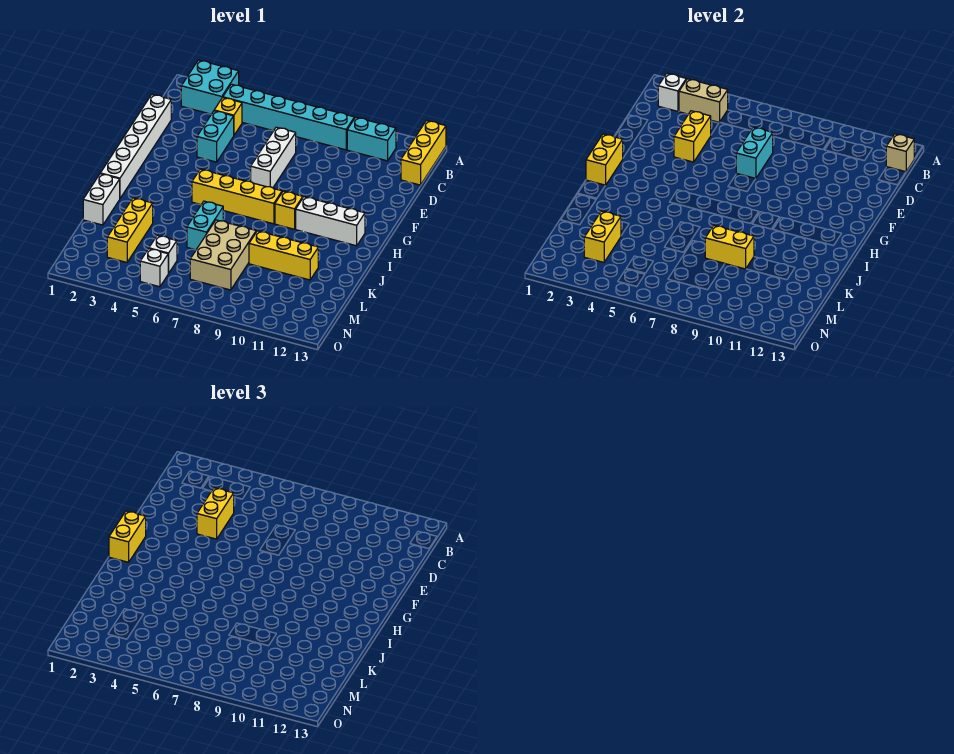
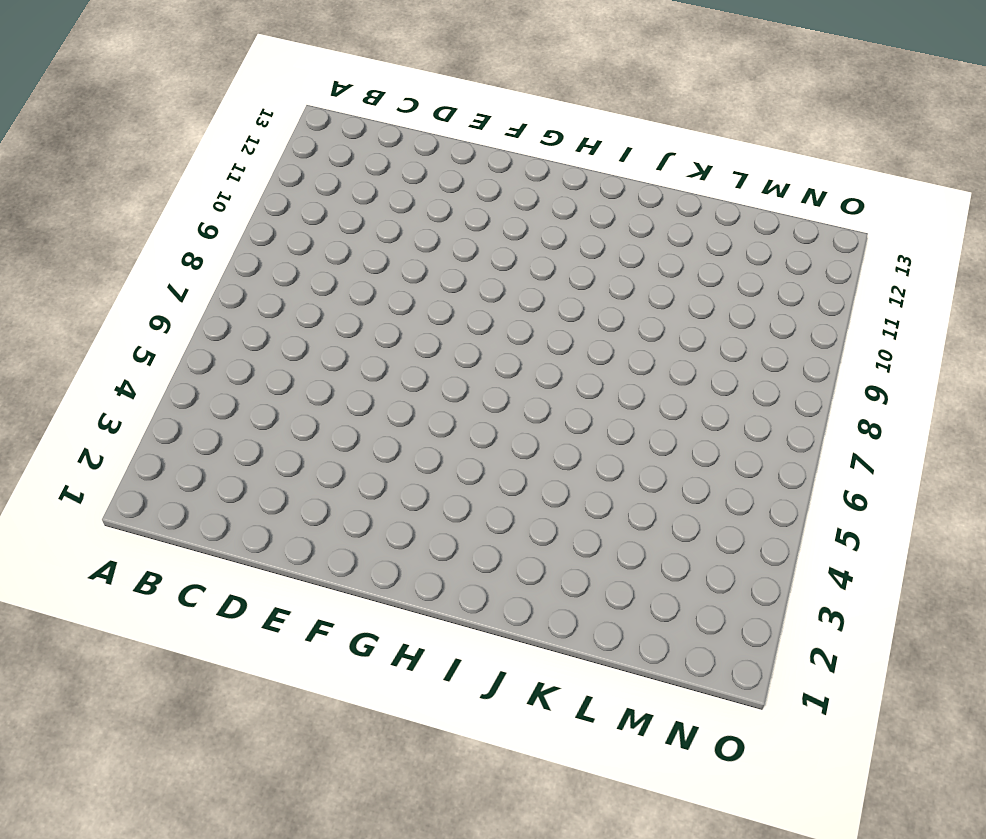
none -> cyan 2x2 brick [181,60,239,114]
none -> yellow 1x3 brick [401,121,446,185]
none -> cyan 1x6 brick [223,84,354,150]

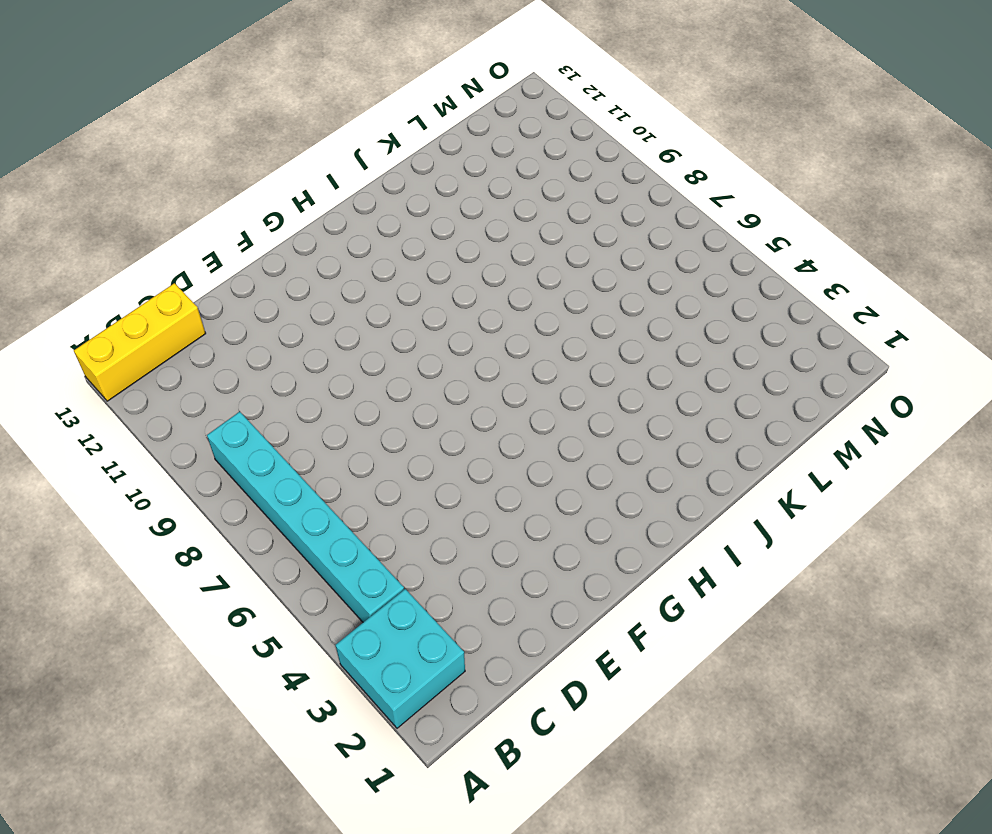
none -> cyan 1x2 brick [347,117,396,161]
none -> yellow 1x1 brick [214,98,242,135]
none -> white 1x6 brick [100,94,171,198]

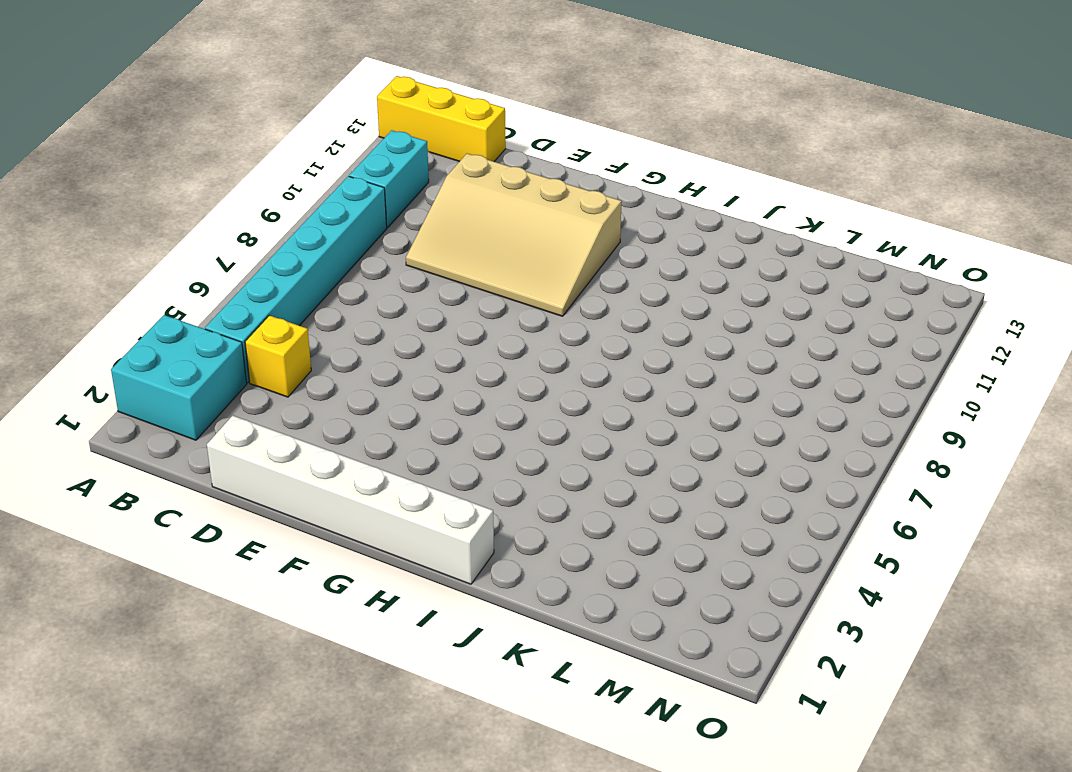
tan 3x4 slope [406,154,622,316] -> none
none -> cyan 1x2 brick [197,111,234,162]
none -> white 1x3 brick [250,127,296,188]
none -> yellow 1x4 brick [192,169,282,224]

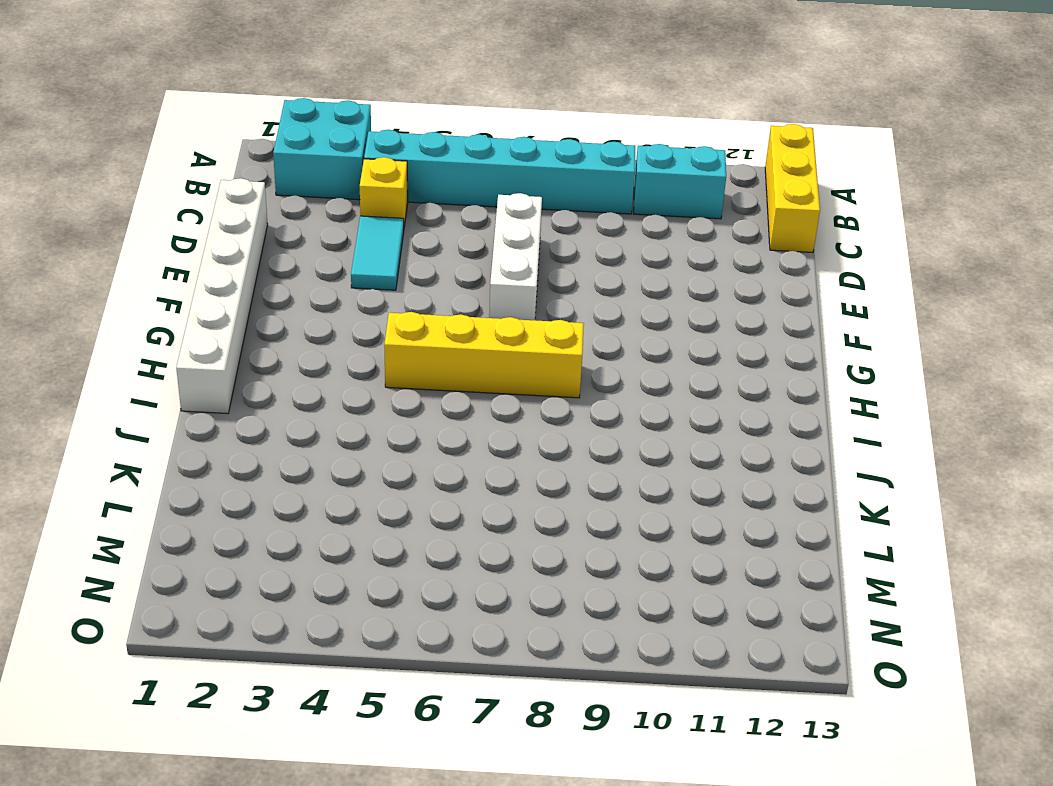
cyan 1x2 tile [351,216,404,290] -> cyan 1x2 brick [197,111,234,162]
none -> yellow 1x1 brick [275,191,303,229]
none -> white 1x3 brick [296,197,365,246]
none -> white 1x2 brick [83,174,120,225]

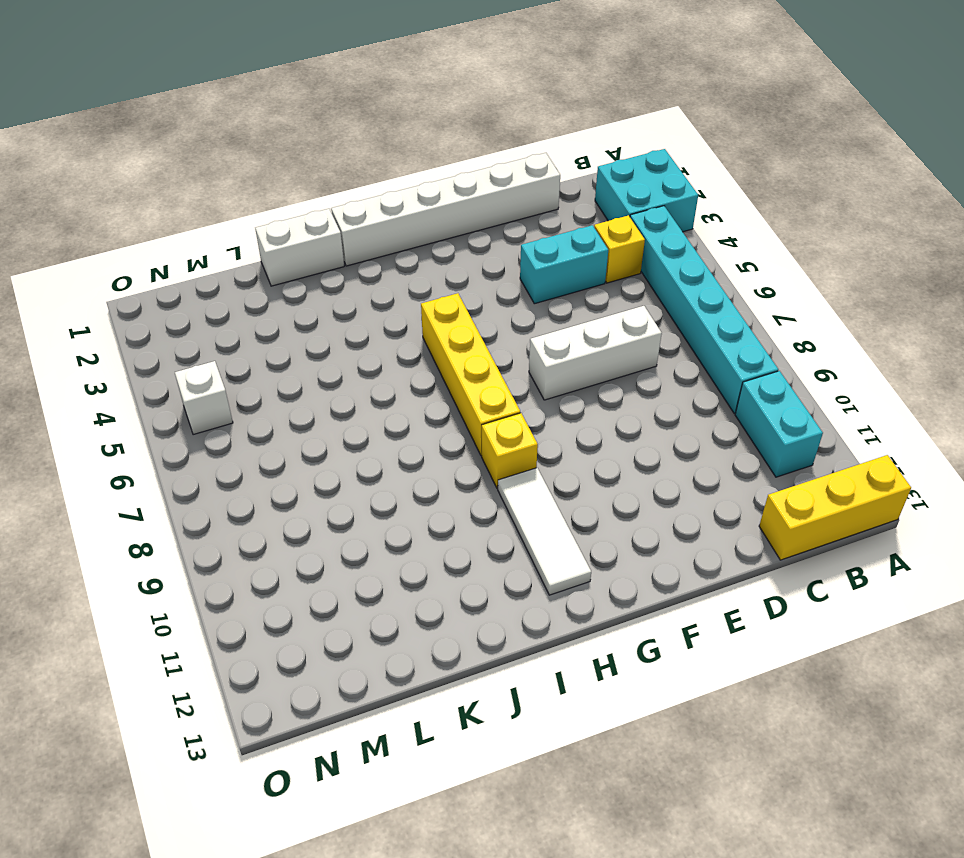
white 1x3 tile [498,468,591,595] -> white 1x3 brick [296,197,365,246]
none -> cyan 1x2 brick [187,201,223,250]
none -> yellow 1x3 brick [107,198,153,262]
none -> tan 2x3 brick [190,220,256,290]

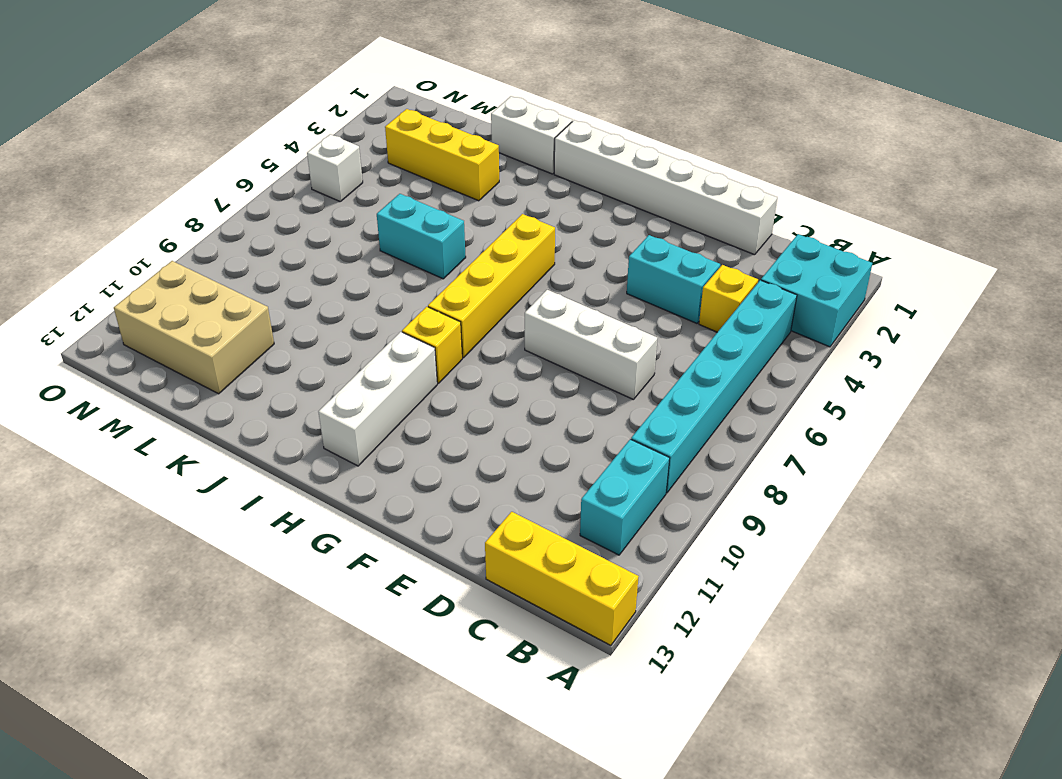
tan 2x3 brick [114,261,274,394] -> tan 2x3 brick moved to [190,220,256,290]
none -> yellow 1x3 brick [249,231,318,280]
none -> white 1x1 brick [149,235,177,273]
none -> white 1x1 brick [658,73,686,111]

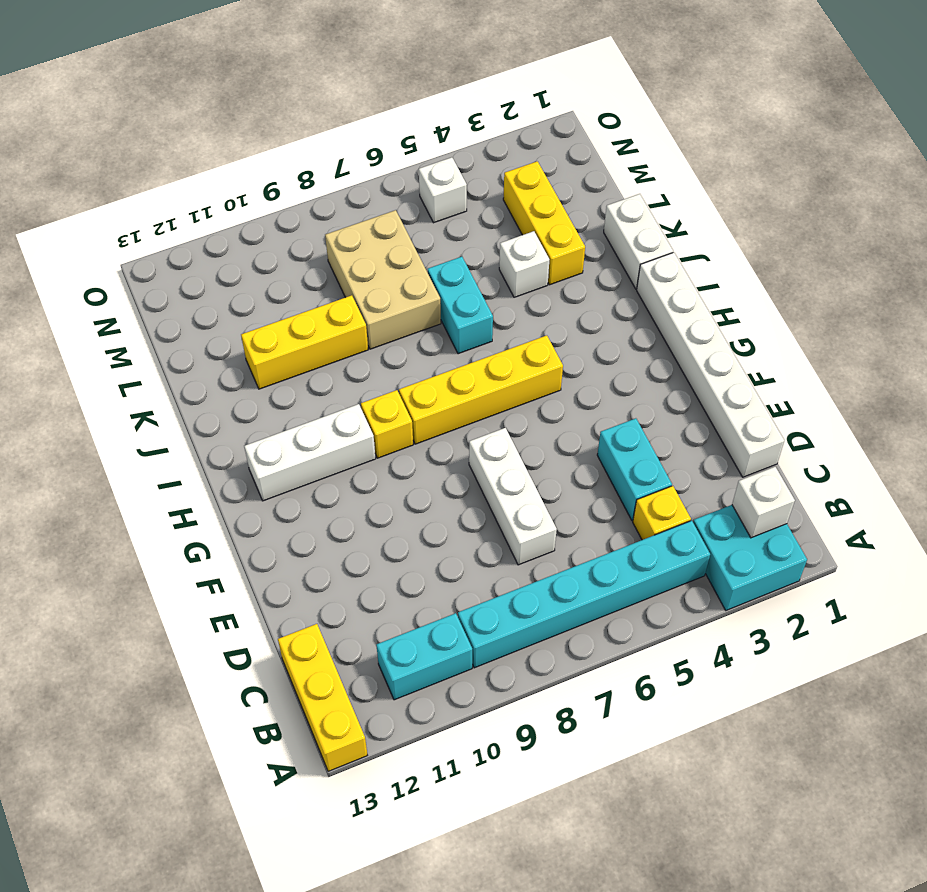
white 1x1 brick [499,231,549,297] -> white 1x1 brick moved to [149,235,177,273]
none -> tan 1x2 brick [679,79,728,122]
none -> tan 1x1 brick [886,134,914,172]
none -> yellow 1x2 brick [674,111,711,162]

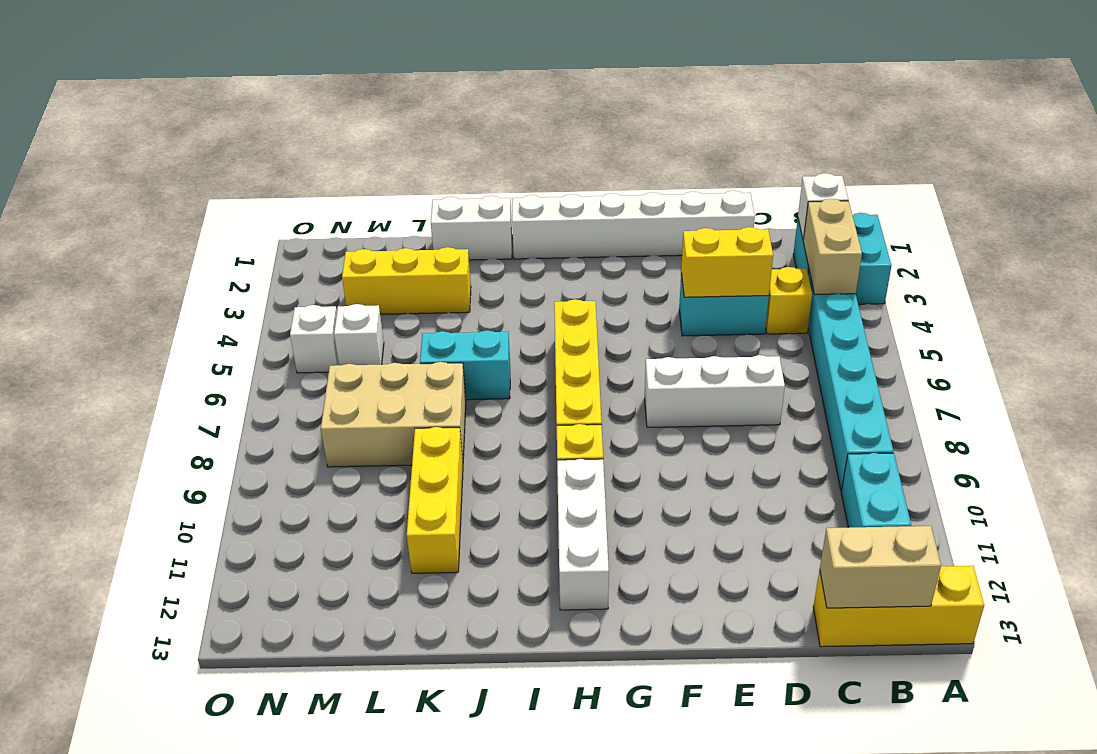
tan 1x2 brick [820,526,941,608] -> tan 1x1 brick [886,134,914,172]
none -> cyan 1x2 brick [736,127,773,179]
none -> yellow 1x2 brick [586,134,623,185]
none -> yellow 1x2 brick [705,226,754,269]

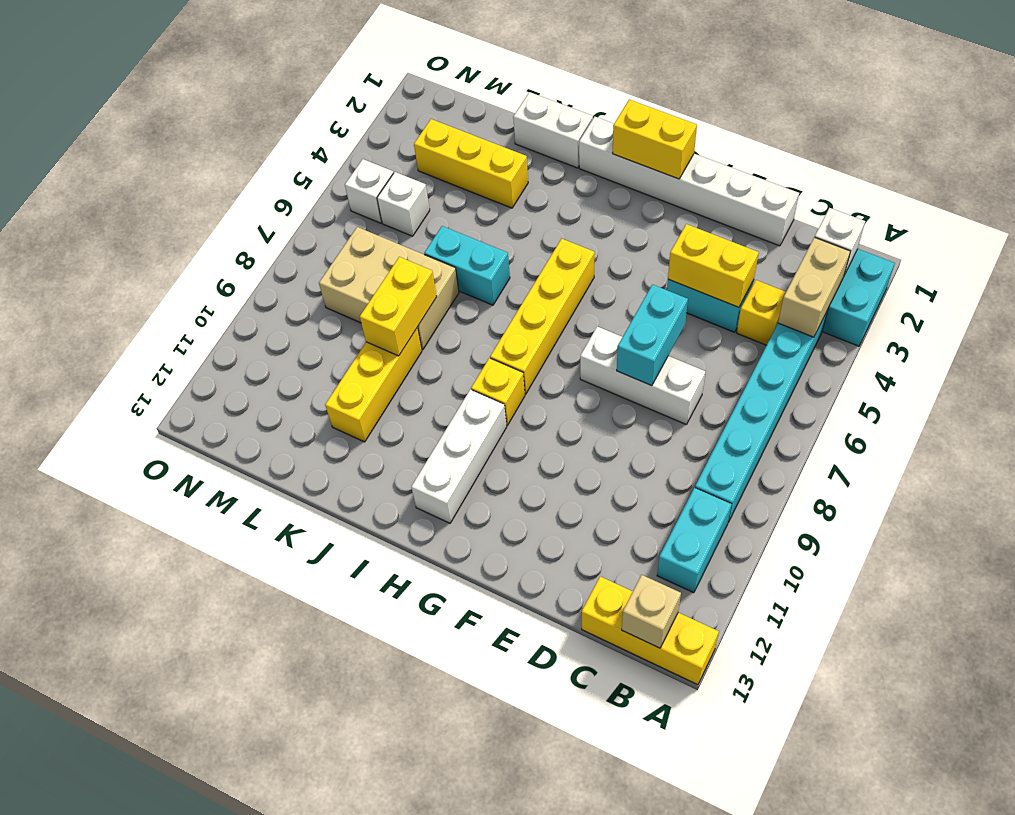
cyan 1x2 brick [617,285,688,386] -> cyan 1x2 brick turned to [736,127,773,179]
none -> yellow 1x2 brick [584,211,621,262]
none -> yellow 1x2 brick [197,488,234,539]
none -> yellow 1x2 brick [109,511,146,562]

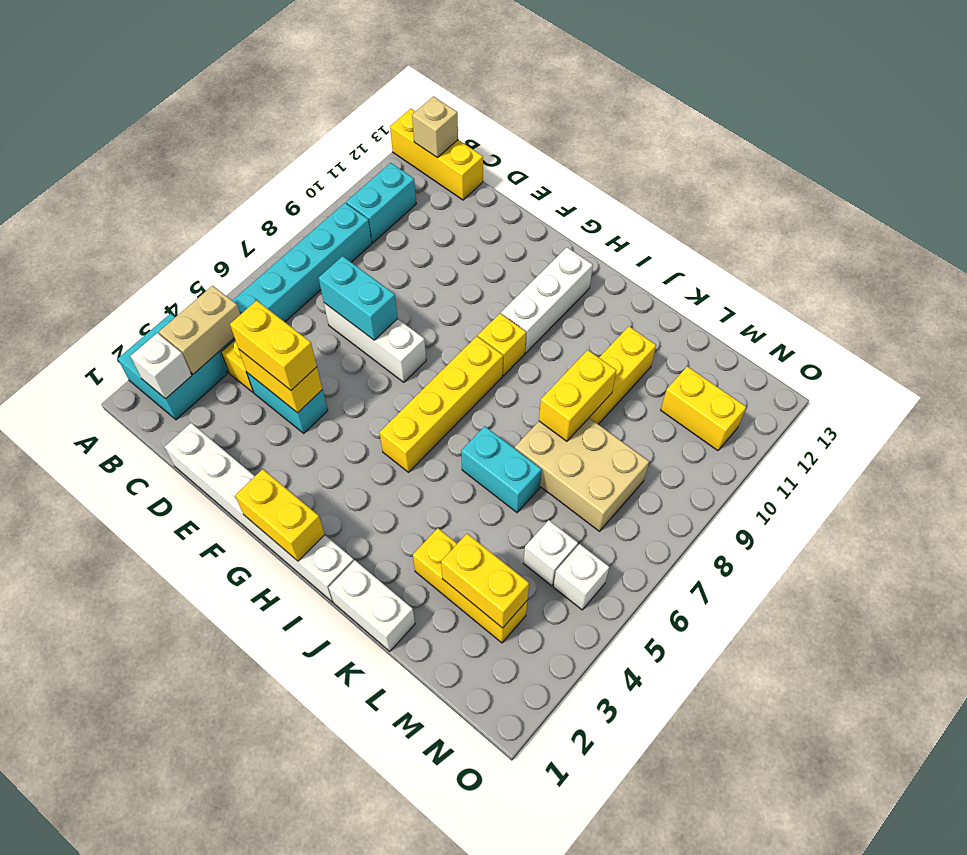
yellow 1x2 brick [661,366,746,451] -> yellow 1x2 brick moved to [109,511,146,562]

